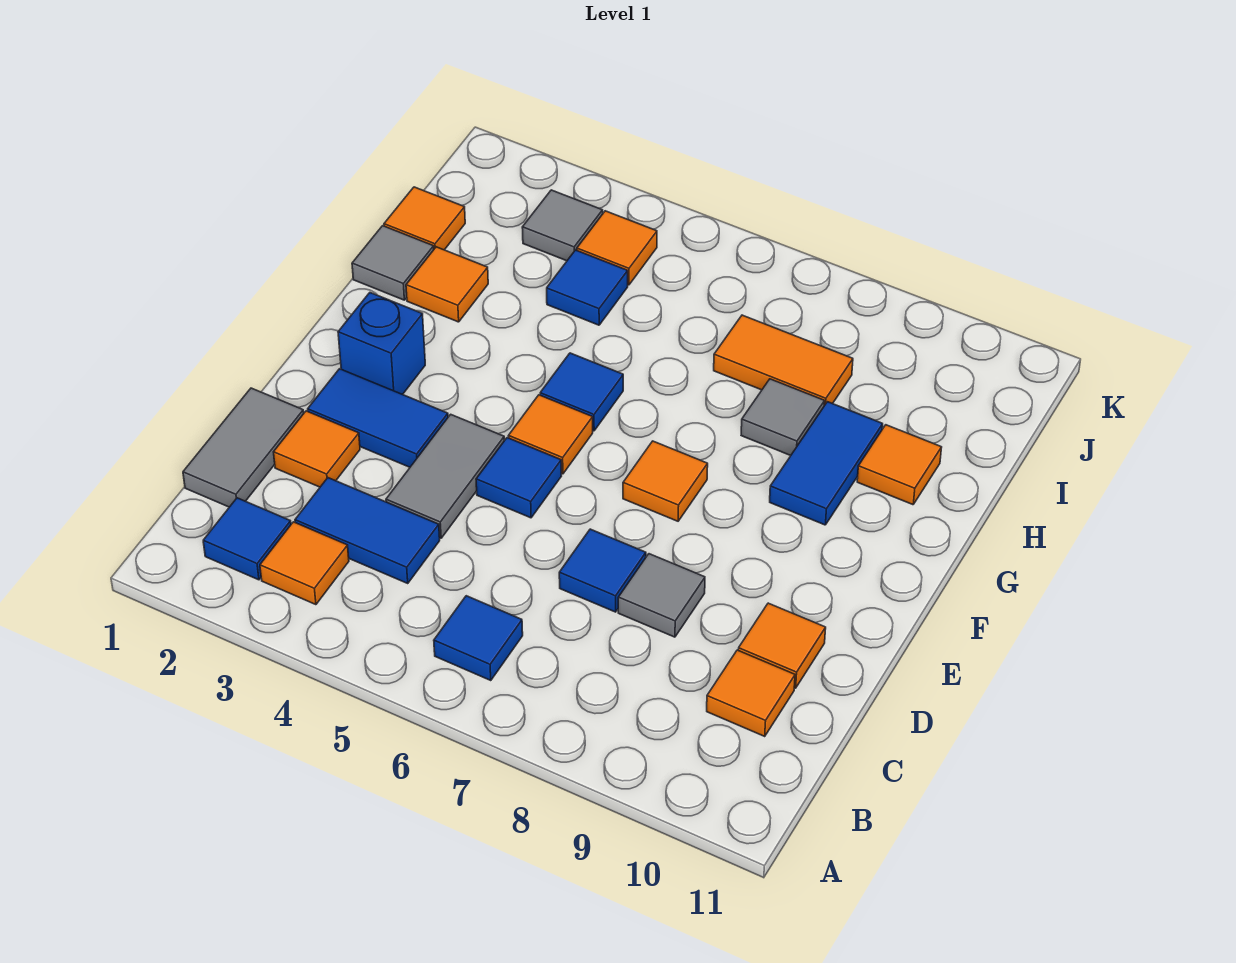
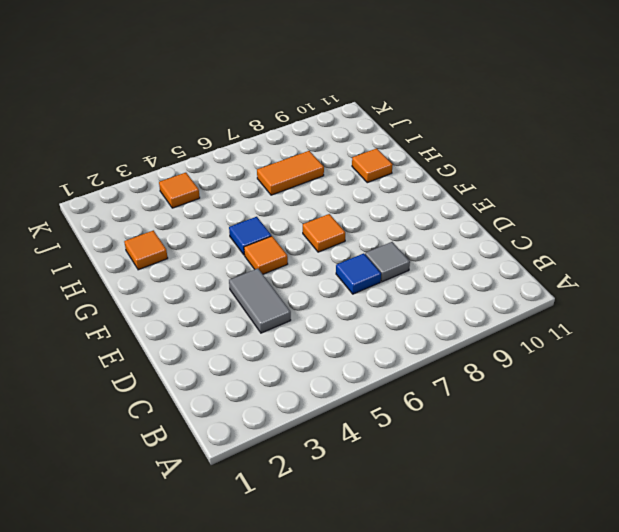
none -> blue 1x1 tile [203,498,291,580]
none -> orange 1x1 tile [260,522,349,605]
none -> blue 1x1 tile [434,596,523,681]

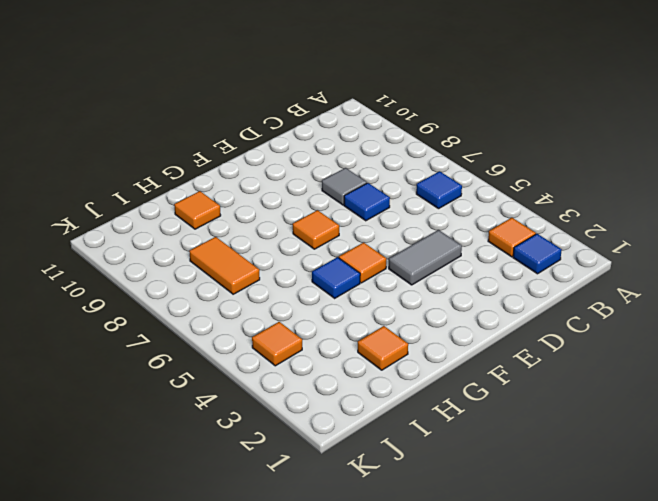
none -> grey 1x2 tile [183,388,304,507]
none -> blue 1x2 tile [295,478,440,583]
none -> orange 1x1 tile [707,650,795,736]

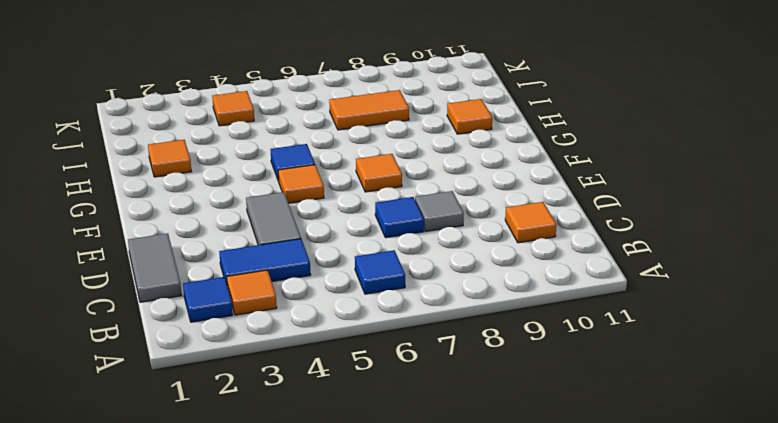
none -> orange 1x1 tile [274,411,360,487]
none -> orange 1x1 tile [738,603,826,688]
none -> blue 1x2 tile [308,369,448,467]

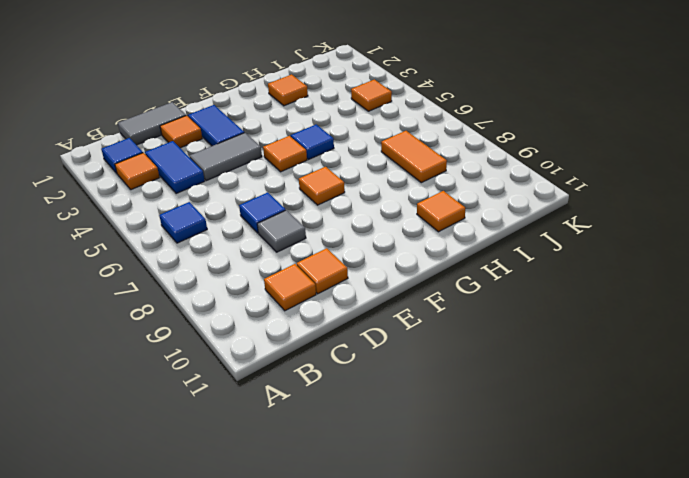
none -> blue 1x1 tile [476,438,561,518]
none -> blue 1x1 brick [338,293,425,395]
none -> blue 1x2 tile [770,402,883,525]

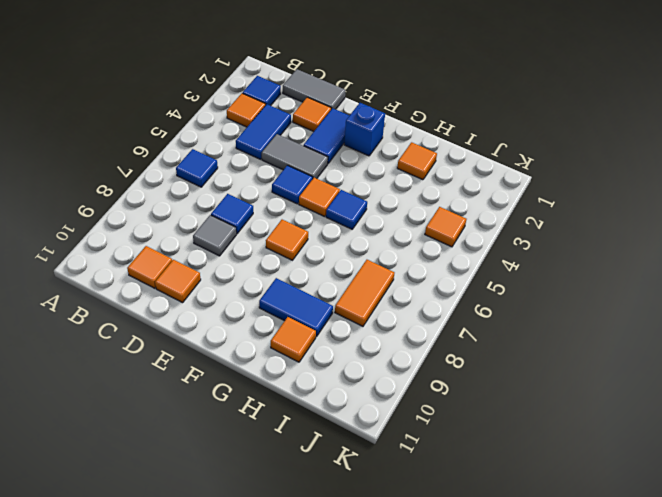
none -> grey 1x1 tile [352,226,434,300]
none -> grey 1x1 tile [741,379,825,456]
none -> orange 1x1 tile [384,187,465,250]

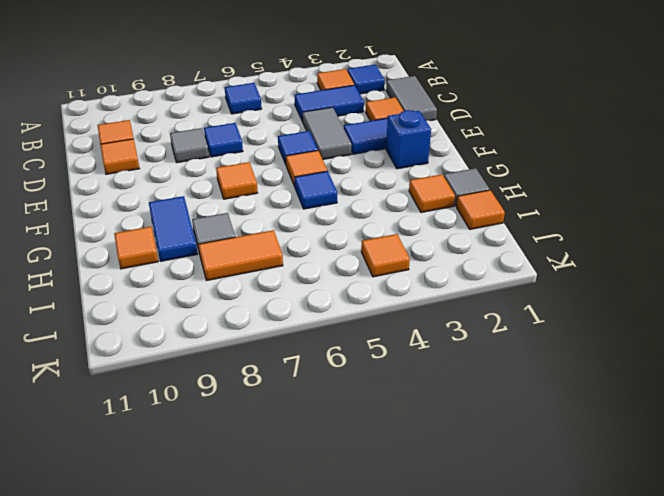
none -> blue 1x1 tile [547,250,628,325]
none -> grey 1x1 tile [522,190,603,261]

